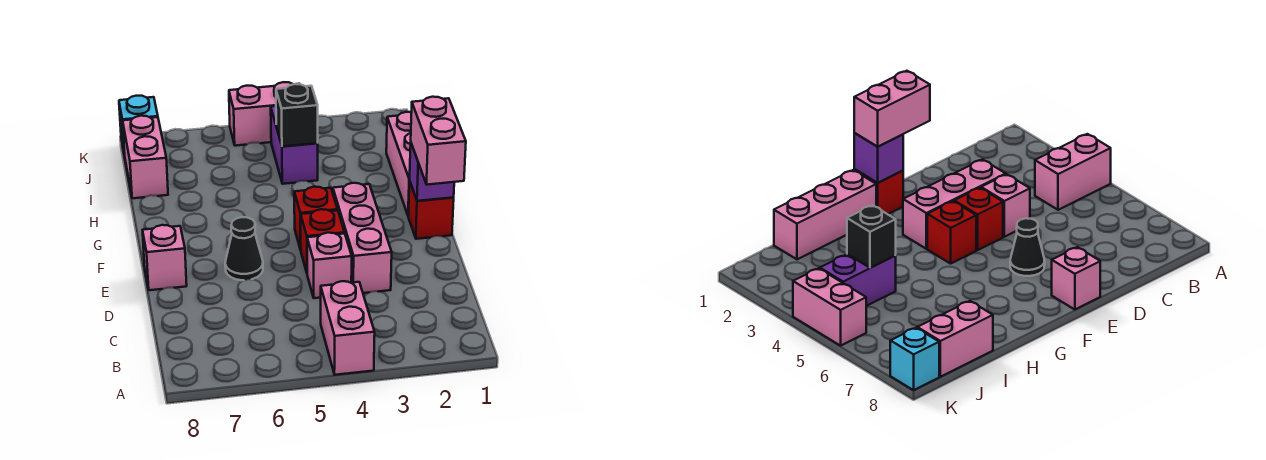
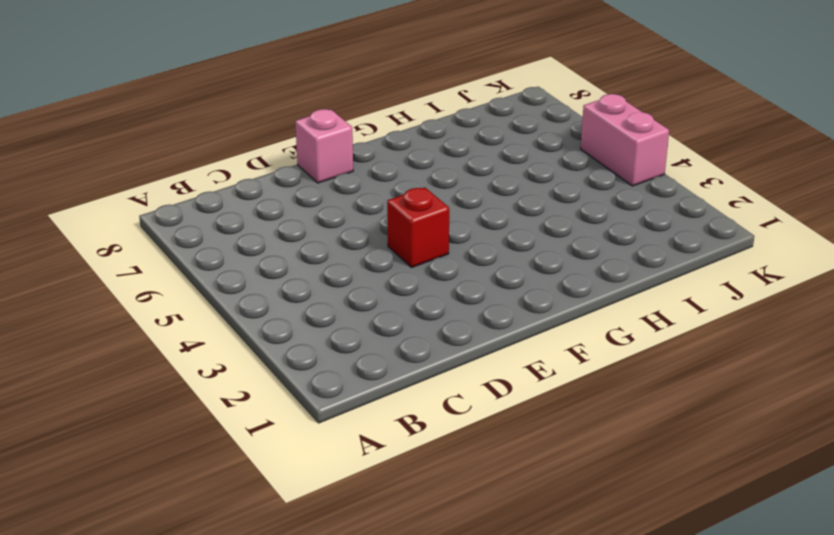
none -> pink 1x2 brick [321,281,375,375]
none -> pink 1x3 brick [333,183,392,293]
none -> pink 1x1 brick [307,233,352,298]

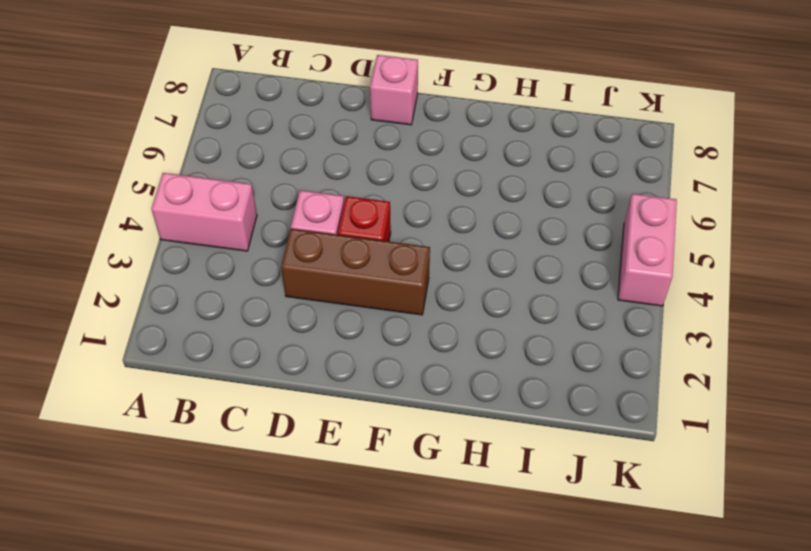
brown 1x3 brick [281,229,430,315] -> pink 1x3 brick [333,183,392,293]
none -> black 1x1 cone [225,217,263,280]
none -> red 1x1 brick [408,181,454,239]
none -> red 1x1 brick [294,187,338,250]

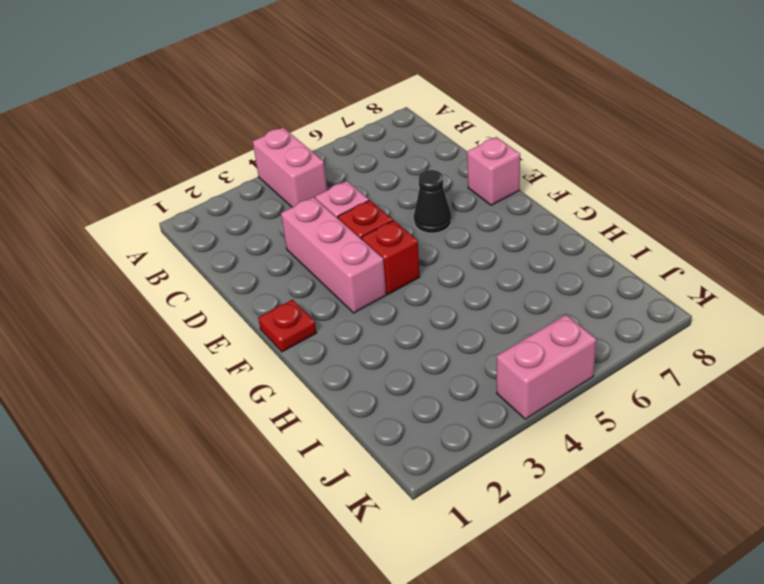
red 1x1 plate [258,300,316,352] -> red 1x1 brick [408,181,454,239]
none -> pink 1x3 brick [386,112,412,215]
none -> purple 1x2 brick [271,106,318,184]
none -> pink 1x2 brick [123,116,168,198]

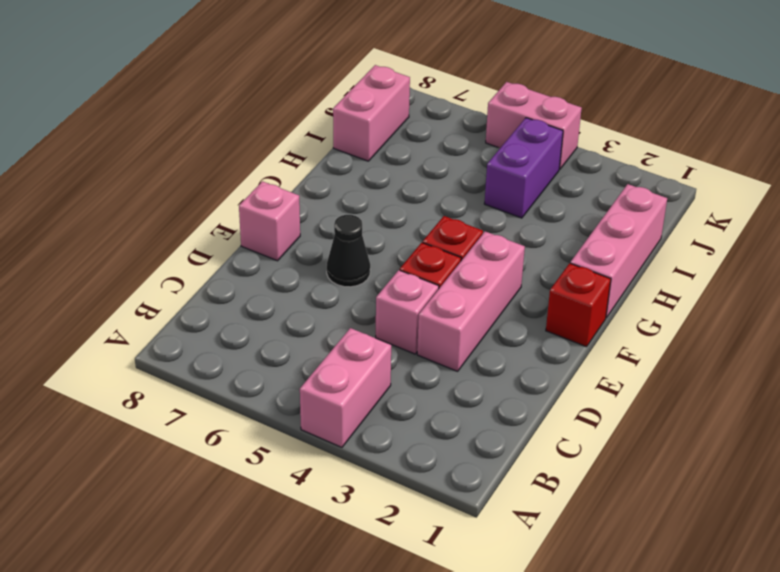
none -> cyan 1x1 brick [119,96,158,154]
none -> purple 1x1 brick [410,144,454,201]
none -> black 1x1 brick [276,84,318,146]

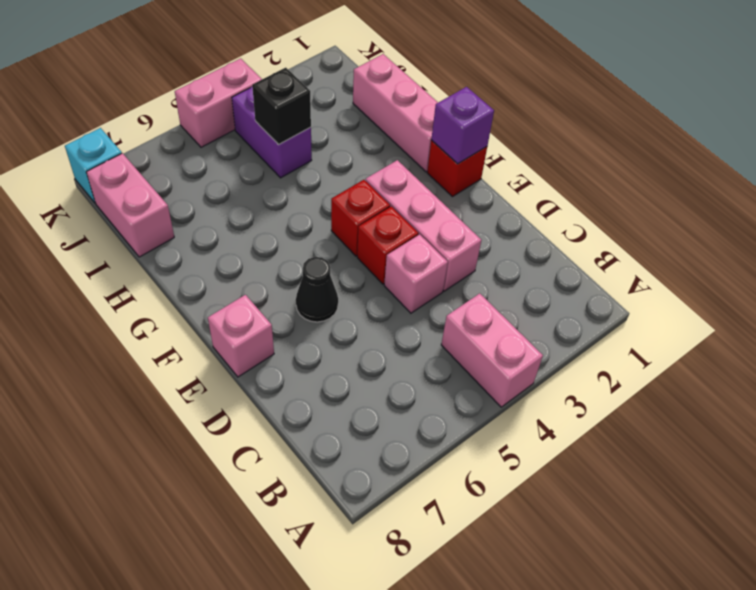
none -> pink 1x2 brick [411,97,466,185]

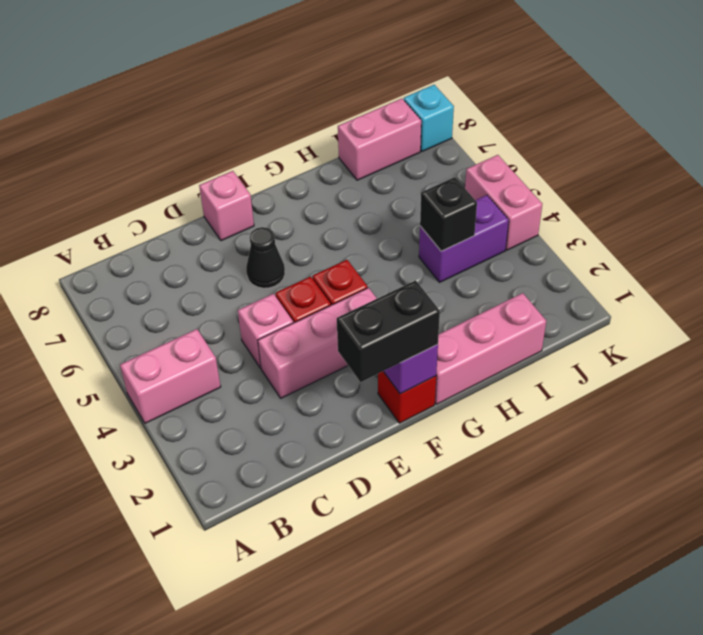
black 1x2 brick [337,280,440,382] -> pink 1x2 brick [411,97,466,185]

